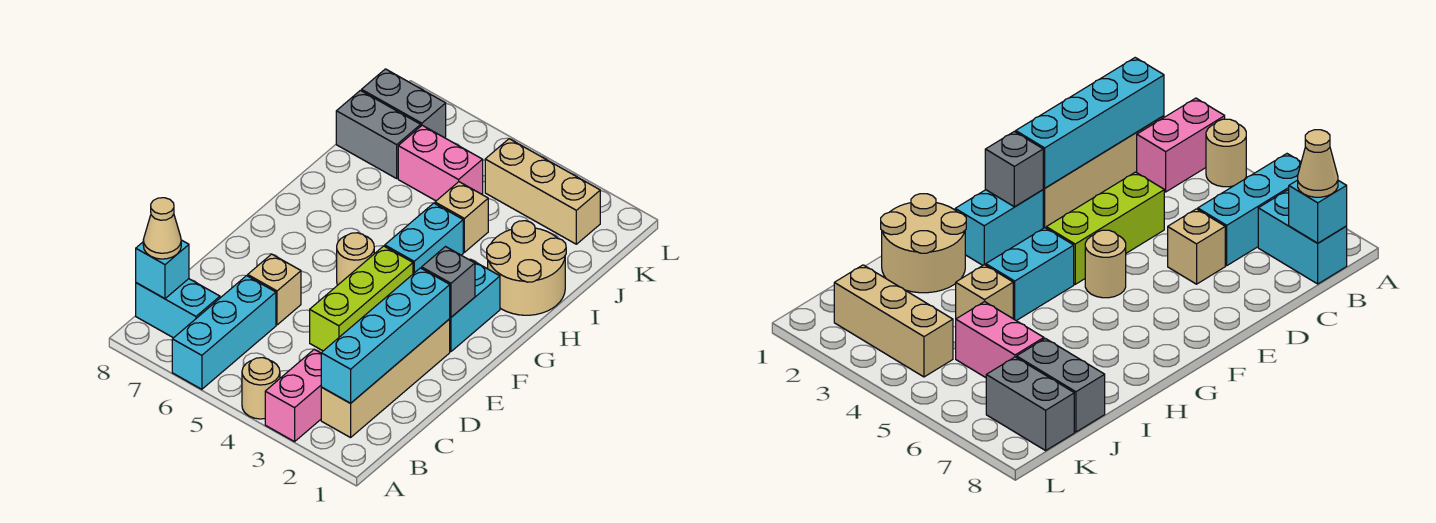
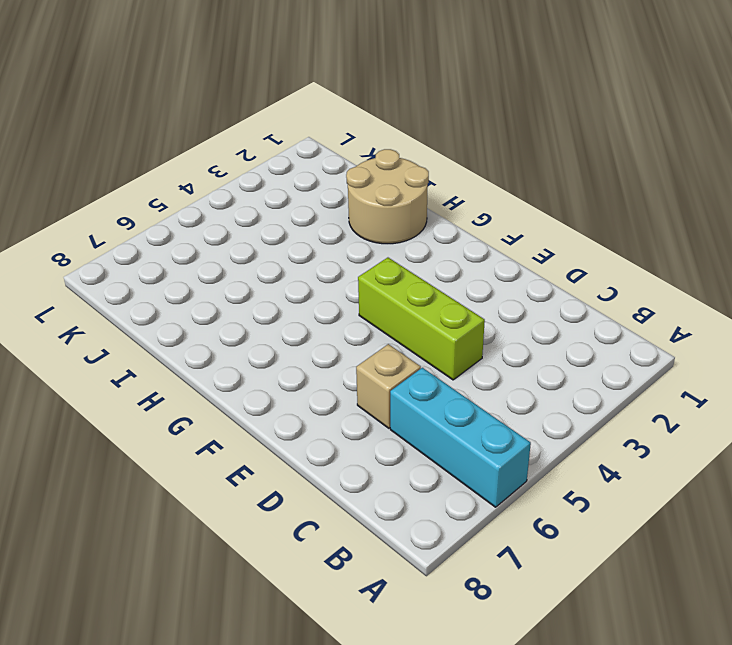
none -> pink 1x2 brick [265,349,321,442]
none -> tan 1x1 round brick [242,358,280,419]
none -> tan 1x4 brick [321,319,450,438]

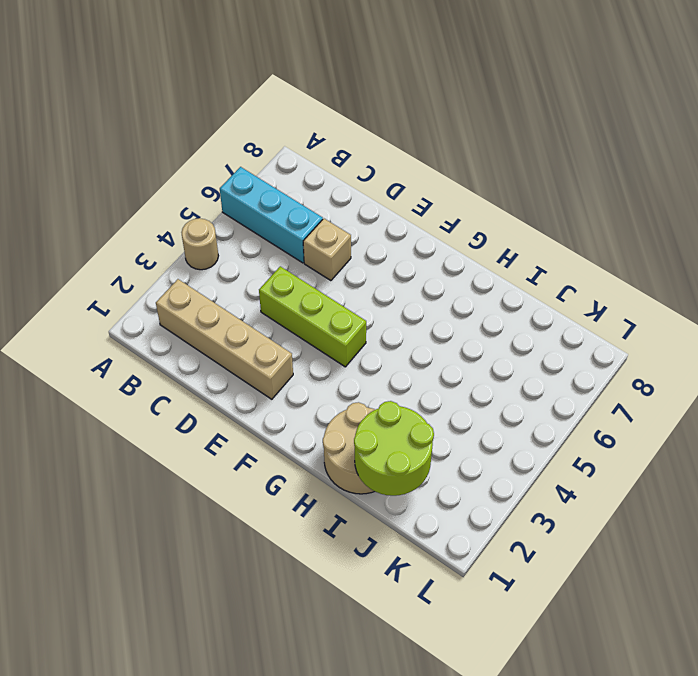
lime 2x2 round brick [354,401,434,496] -> none
none -> pink 1x2 brick [265,349,321,442]
none -> cyan 1x2 brick [136,279,220,338]
none -> cyan 1x2 brick [450,259,500,352]

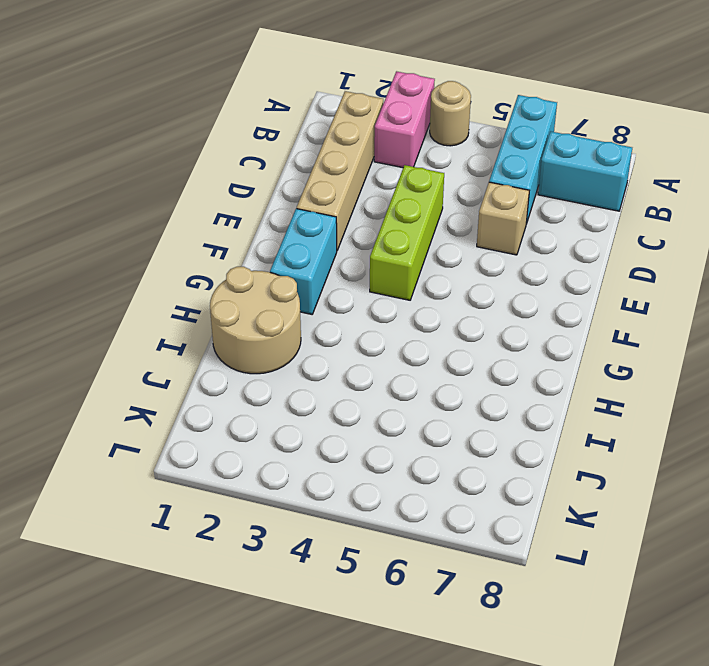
none -> tan 1x1 round brick [337,233,374,285]
none -> cyan 1x2 brick [385,203,463,274]
none -> tan 1x1 brick [435,182,488,252]

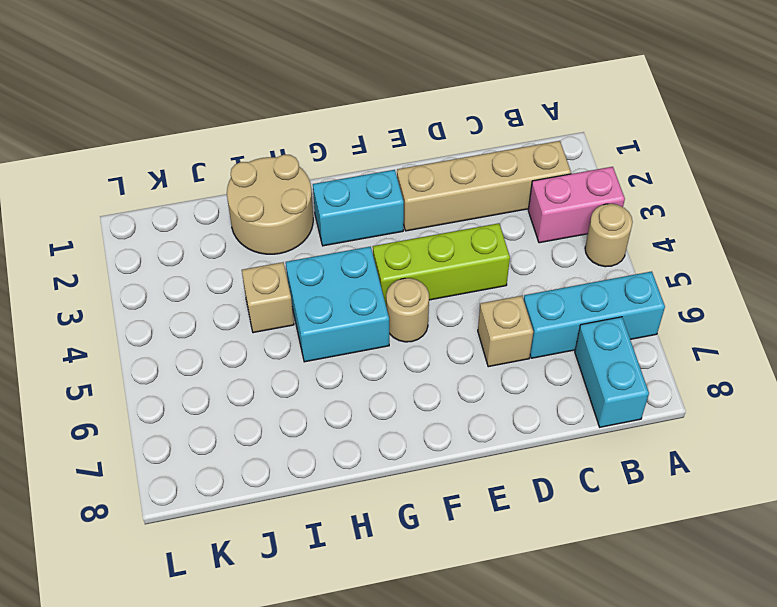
cyan 2x2 brick [286,247,389,362] -> cyan 1x2 brick [385,203,463,274]
none -> pink 1x2 brick [398,125,483,201]
none -> grey 1x2 brick [336,90,421,178]
none -> tan 1x3 brick [485,139,600,244]

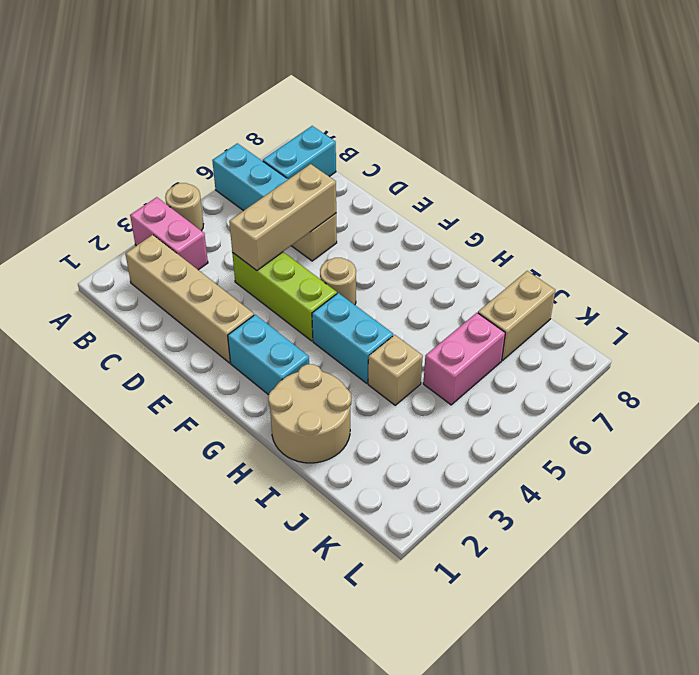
tan 1x3 brick [229,164,336,271] -> tan 1x3 brick moved to [485,139,600,244]
tan 1x2 brick [478,271,555,360] -> grey 1x2 brick [336,90,421,178]
none -> grey 1x2 brick [362,69,446,138]
none -> cyan 1x4 brick [321,268,450,403]
none -> cyan 1x1 brick [136,240,189,299]

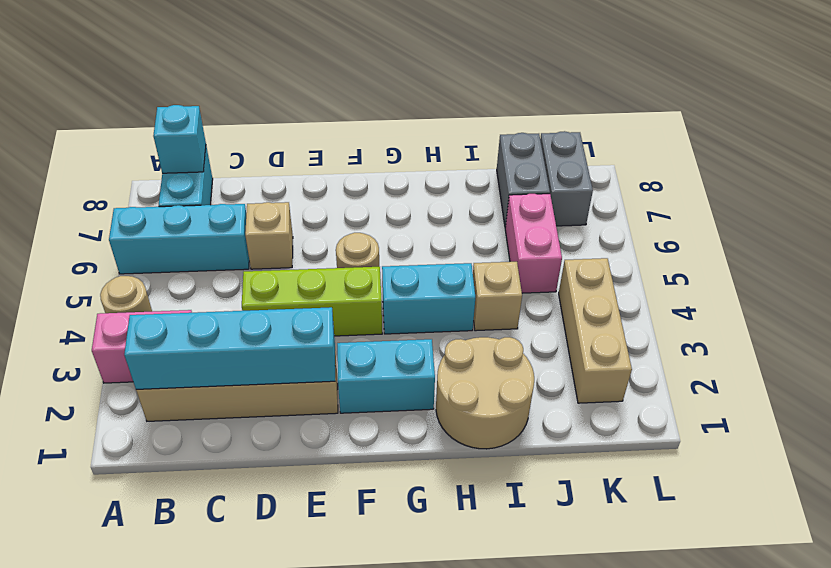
none -> grey 1x1 brick [422,247,475,317]
none -> tan 1x1 cone [143,198,181,259]

